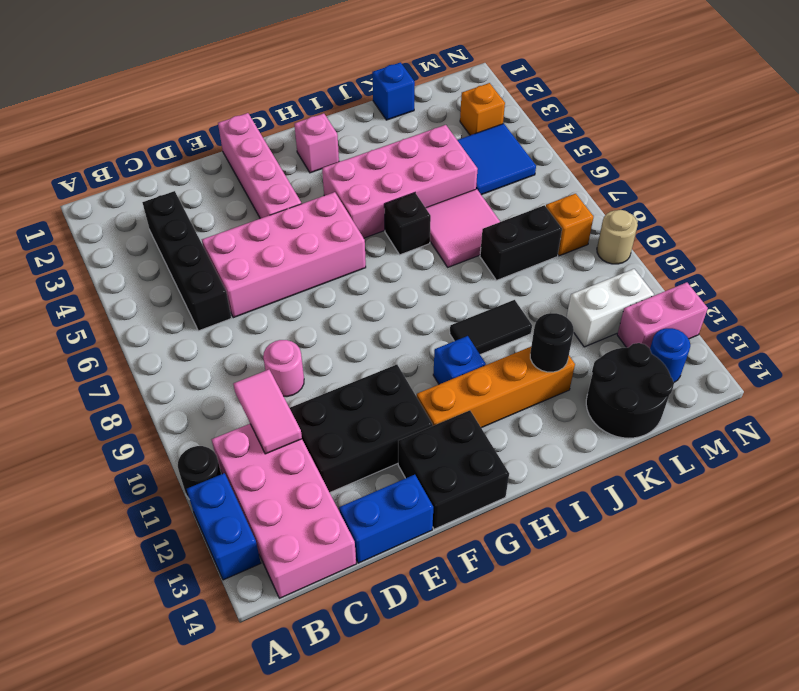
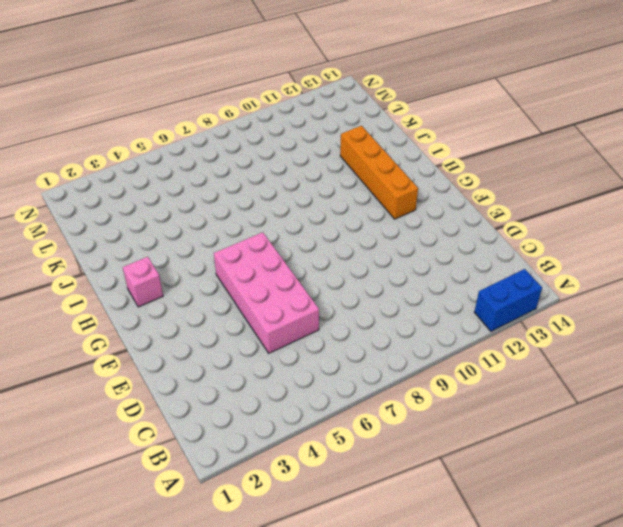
none -> black 1x1 round brick [178,446,221,500]
none -> pink 2x4 brick [212,424,356,598]
none -> black 1x4 brick [142,191,231,331]

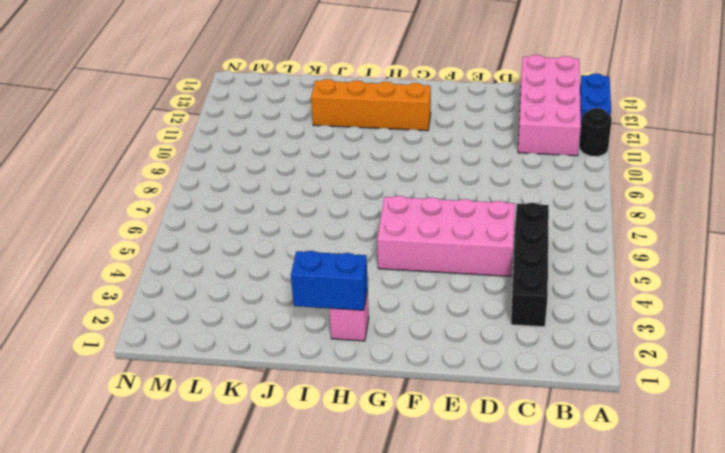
blue 1x2 brick [291,251,368,310] -> blue 1x2 brick moved to [339,475,433,563]
none -> pink 1x1 round brick [263,340,304,397]
none -> black 2x3 brick [290,365,433,493]
none -> pink 1x4 brick [218,113,301,219]

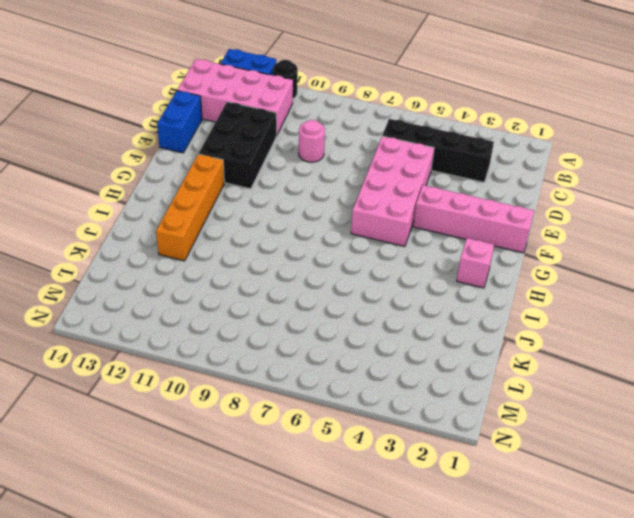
none -> black 2x2 brick [398,410,509,529]
none -> pink 2x4 brick [322,125,478,238]
none -> blue 1x1 brick [433,336,486,384]

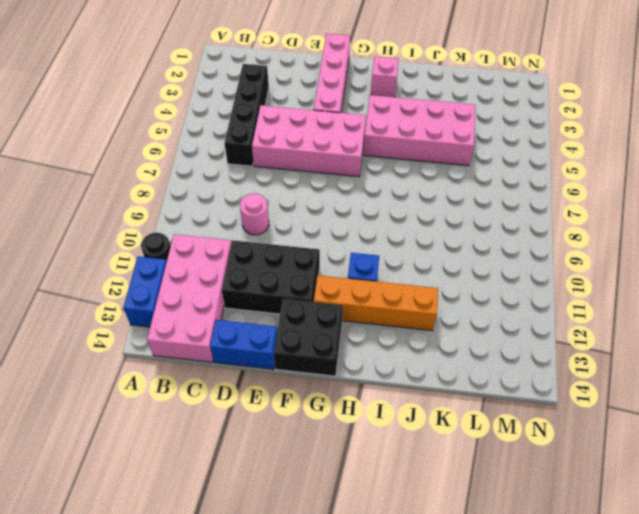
none -> black 1x1 brick [384,193,431,255]
none -> black 1x2 tile [450,300,532,354]
none -> pink 2x2 tile [426,189,500,267]

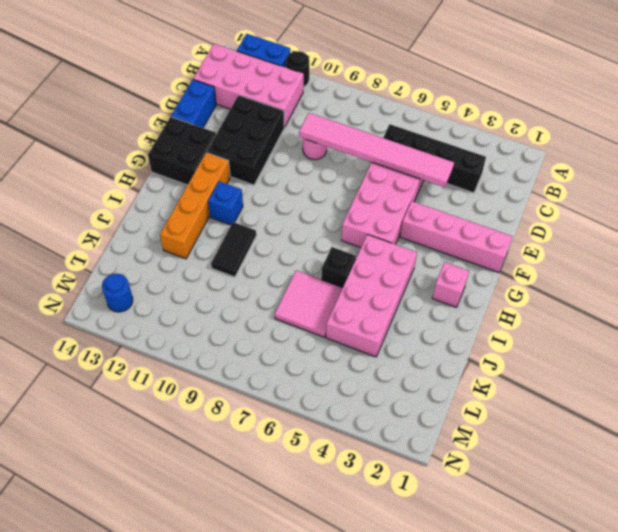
pink 1x6 tile [299,113,454,187] -> none
none -> blue 1x1 brick [372,62,415,120]
none -> black 1x2 brick [480,205,562,280]
none -> black 2x2 round brick [586,343,674,438]

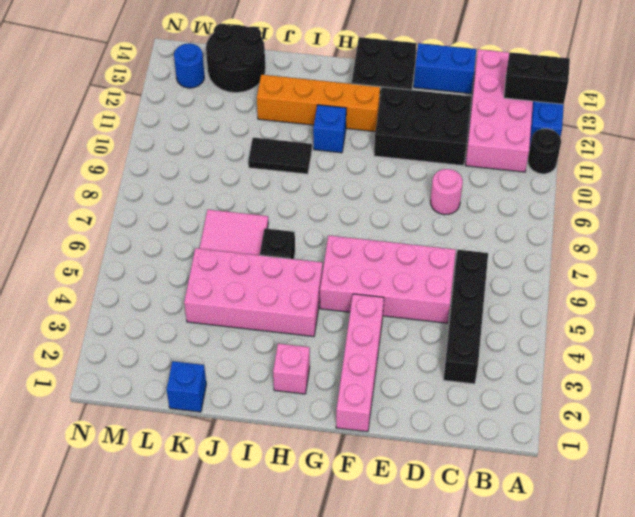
black 1x2 brick [504,52,570,104] -> black 1x2 brick moved to [480,205,562,280]
none -> blue 2x2 tile [457,124,536,195]
none -> white 1x2 brick [567,269,654,347]
none -> orange 1x1 brick [460,83,505,135]

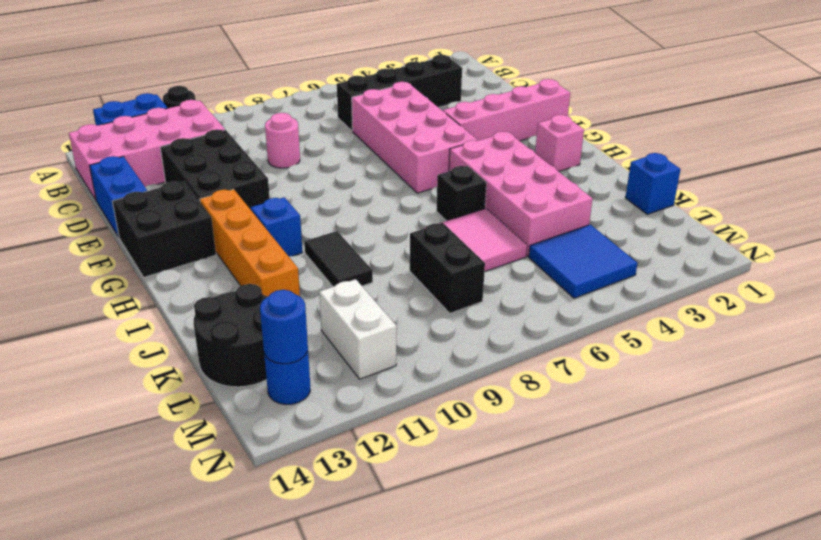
blue 1x1 round brick [260,290,308,364] -> none
none -> orange 1x1 brick [460,83,505,135]
none -> orange 1x1 brick [546,194,593,256]
none -> pink 1x2 brick [617,282,708,348]

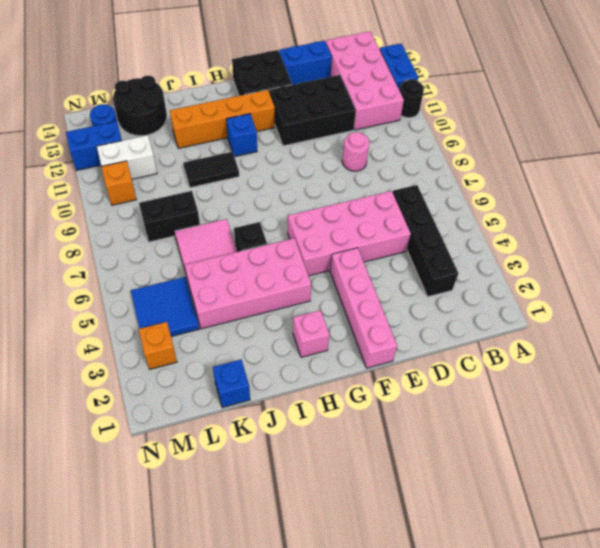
orange 1x1 brick [101,161,136,205] -> orange 1x1 brick moved to [546,194,593,256]
blue 1x2 brick [66,121,122,170] -> pink 1x2 brick [617,282,708,348]
none -> tan 1x1 round brick [597,210,638,264]
none -> pink 1x2 tile [233,370,302,454]
none -> black 1x1 round brick [530,313,574,372]

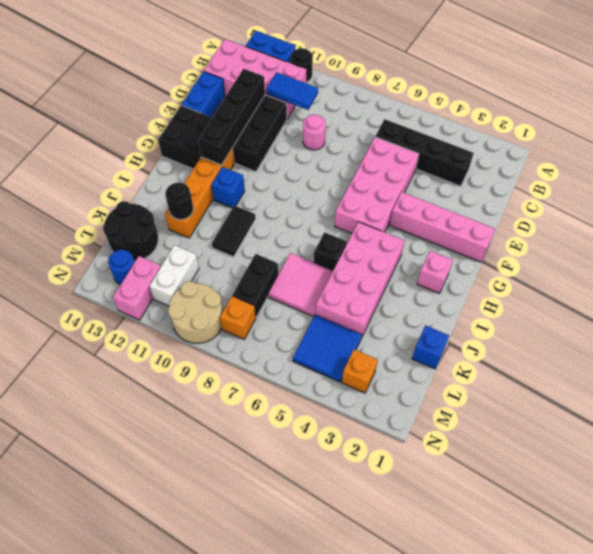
blue 1x2 tile [266,72,318,110] -> pink 1x2 tile [233,370,302,454]
black 1x4 brick [198,69,265,165] -> none
tan 2x2 round brick [168,281,223,343] -> tan 1x1 round brick [597,210,638,264]

